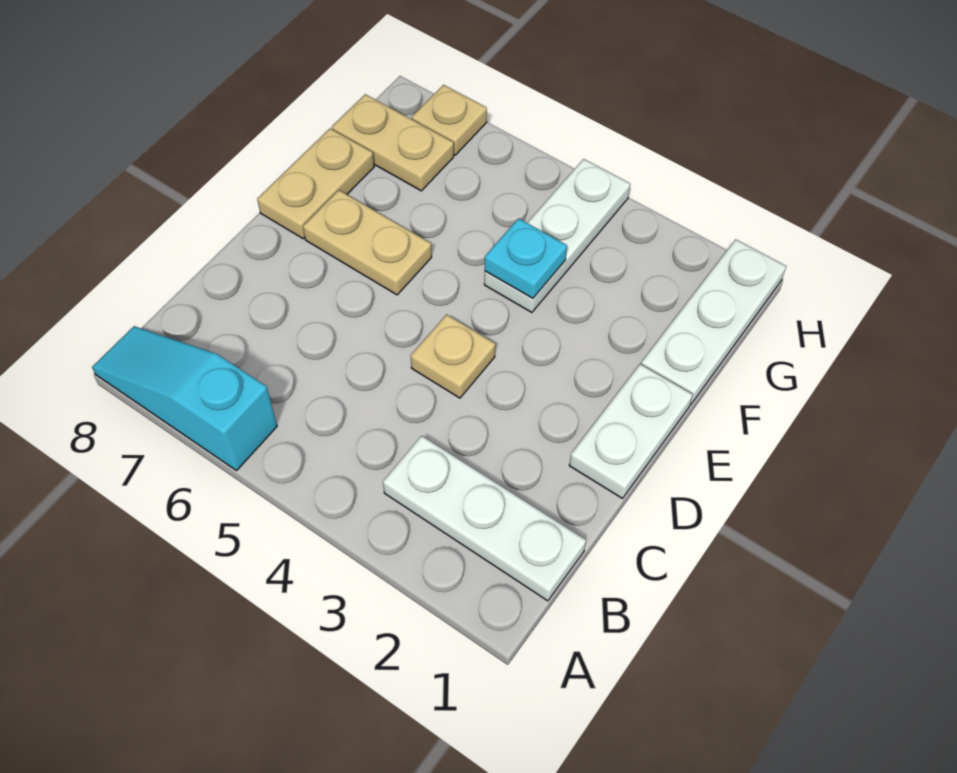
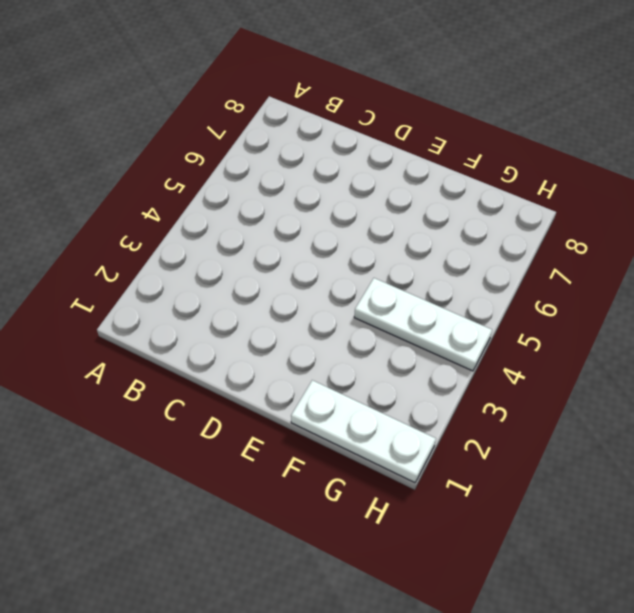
none -> cyan 1x3 slope [92,326,277,471]
none -> white 1x3 plate [383,436,586,601]

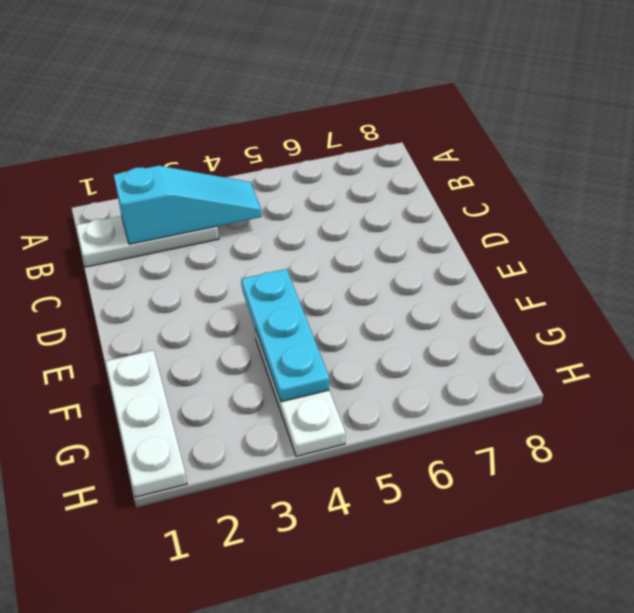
cyan 1x3 slope [114,166,262,244] -> cyan 1x3 slope moved to [92,326,277,471]
cyan 1x3 plate [242,269,330,402] -> cyan 1x1 plate [485,218,567,298]
none -> white 1x2 plate [569,364,693,498]
none -> tan 1x1 plate [410,315,495,398]

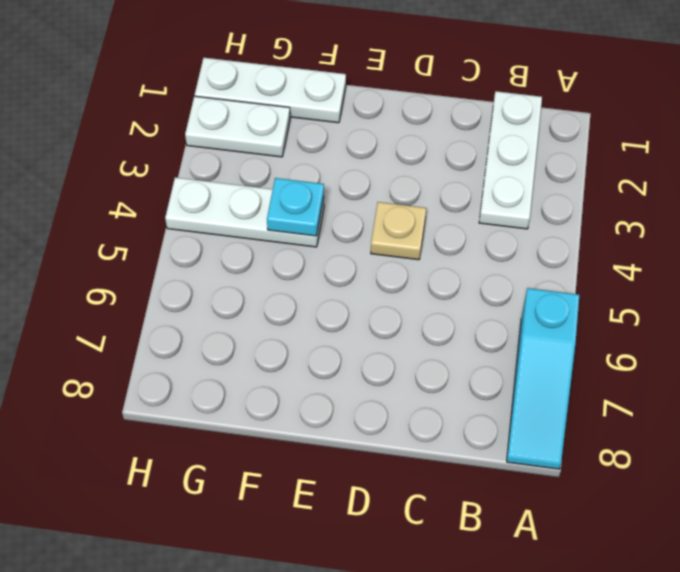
white 1x2 plate [185,96,290,157] -> white 1x2 plate moved to [569,364,693,498]
none -> tan 1x2 plate [303,190,432,295]
none -> tan 1x2 plate [257,129,374,239]

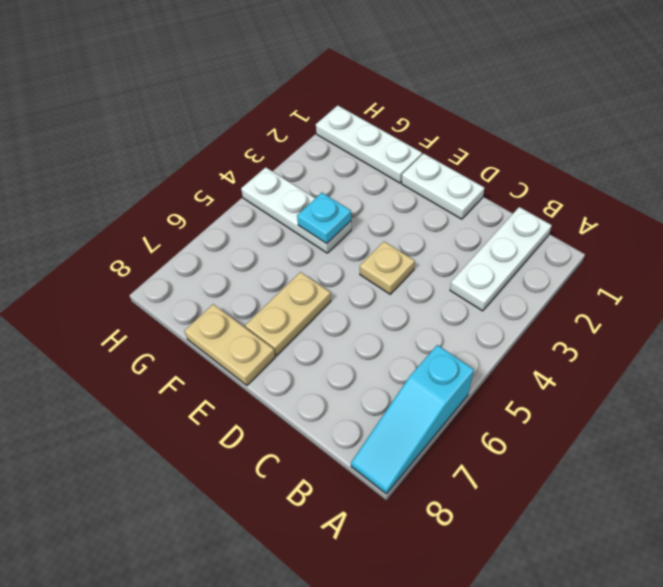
none -> tan 1x2 plate [332,94,454,191]
none -> tan 1x1 plate [412,85,487,155]

